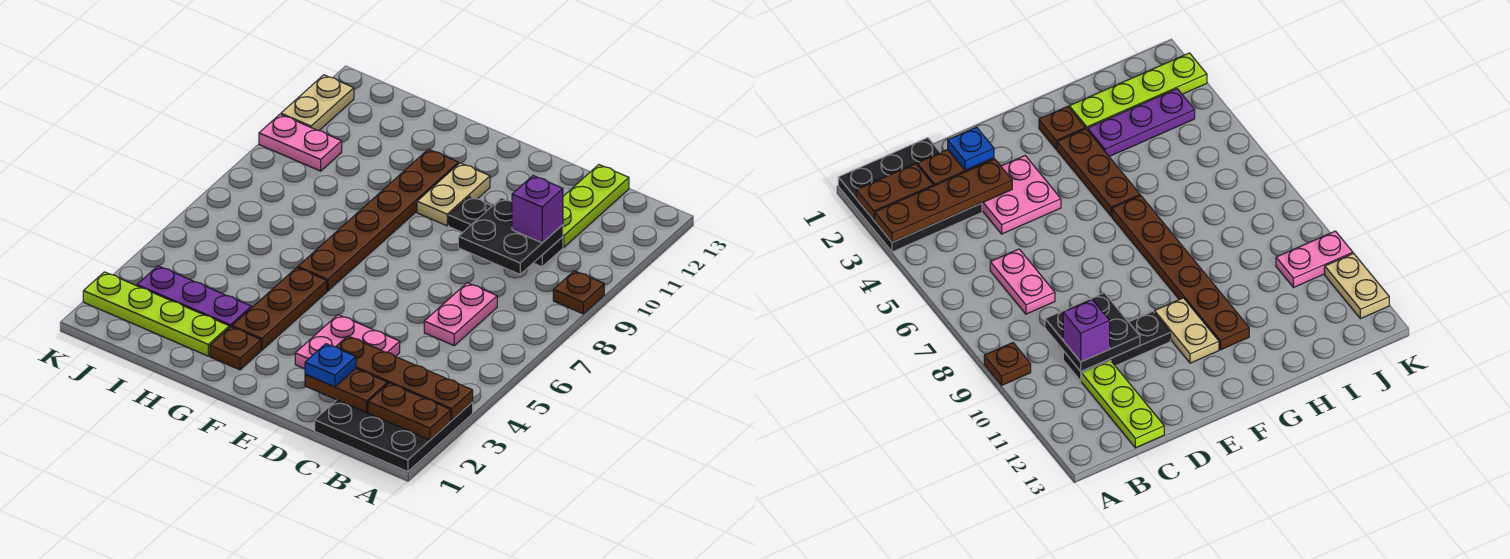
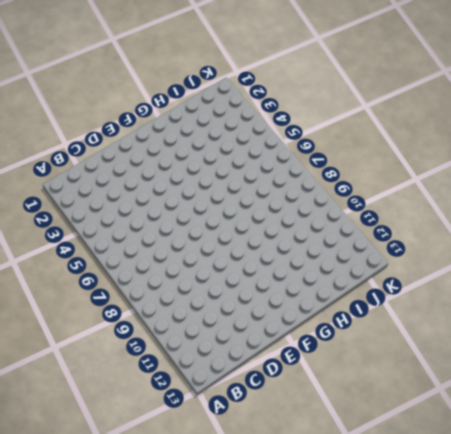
none -> black 3x3 plate [315,400,473,472]
none -> brown 1x1 plate [553,271,604,314]
none -> pink 1x2 plate [424,283,497,345]

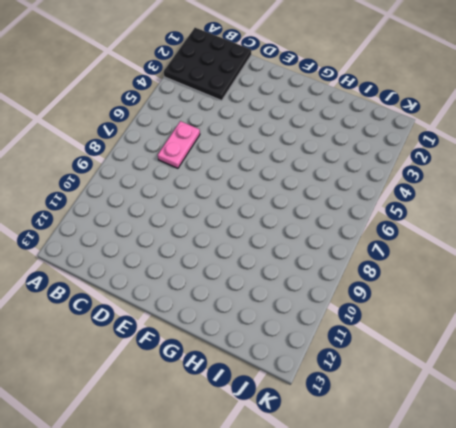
none -> brown 1x1 plate [553,271,604,314]
none -> black 1x3 plate [449,196,563,267]
none -> lime 1x3 plate [563,165,629,247]

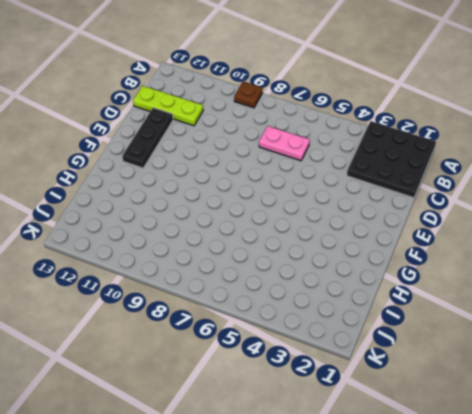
black 1x3 plate [122,108,173,168] -> black 1x3 plate moved to [449,196,563,267]
none -> pink 2x2 plate [295,315,400,369]
none -> tan 1x2 plate [417,163,490,226]
none -> brown 1x1 plate [210,327,261,370]

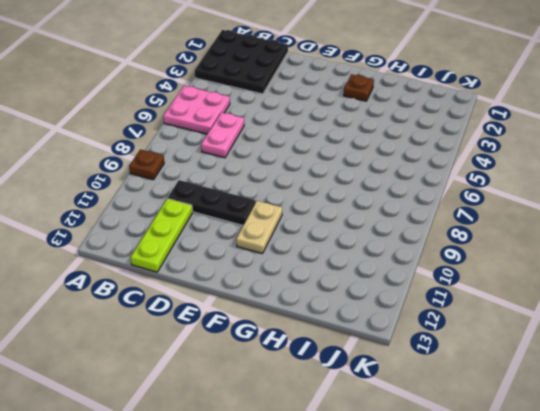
pink 2x2 plate [163,86,230,134] -> pink 2x2 plate moved to [295,315,400,369]
none -> brown 1x3 plate [232,268,327,350]
none -> brown 1x6 plate [298,149,458,291]
none -> lime 1x4 plate [83,272,229,356]

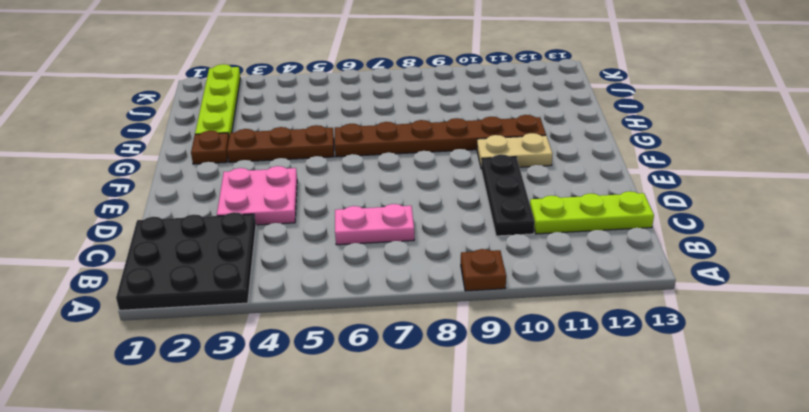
none -> purple 1x3 plate [137,266,251,328]
none -> pink 1x2 plate [259,114,342,171]
none -> tan 1x2 plate [281,75,354,130]

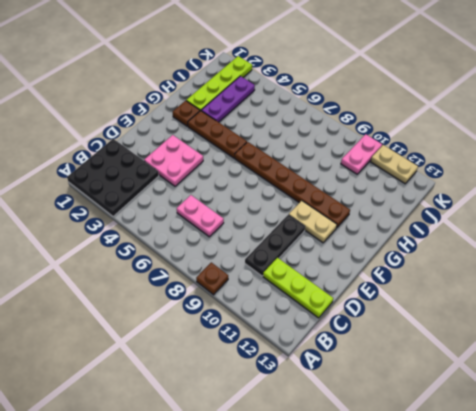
none -> brown 1x2 plate [368,383,451,440]
none -> brown 1x4 plate [336,336,473,420]
none -> brown 1x2 plate [305,369,388,413]

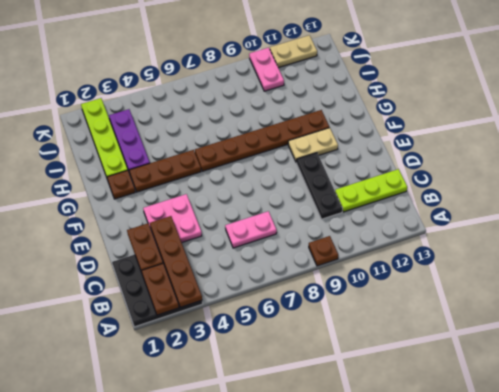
none -> black 2x2 plate [458,198,563,274]
none -> purple 1x1 brick [512,176,563,243]
none -> blue 1x1 plate [305,344,356,387]

